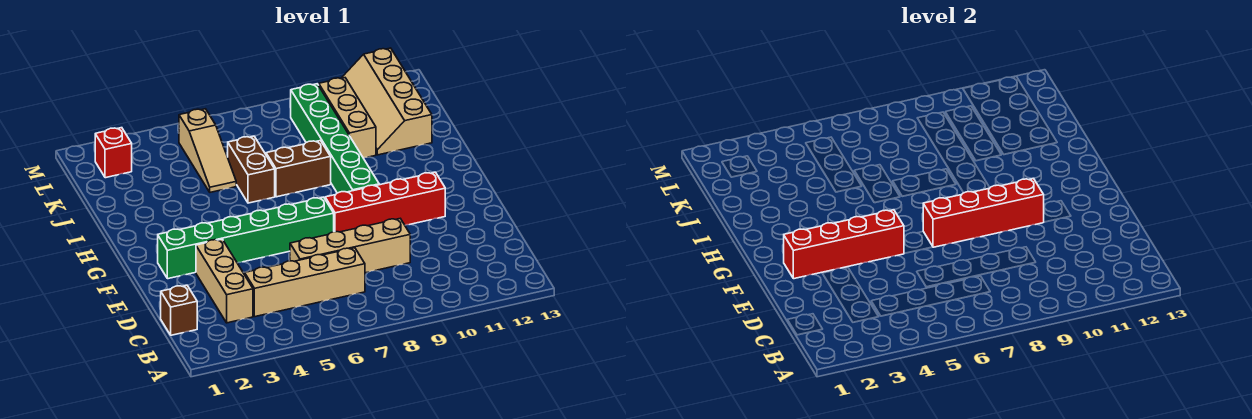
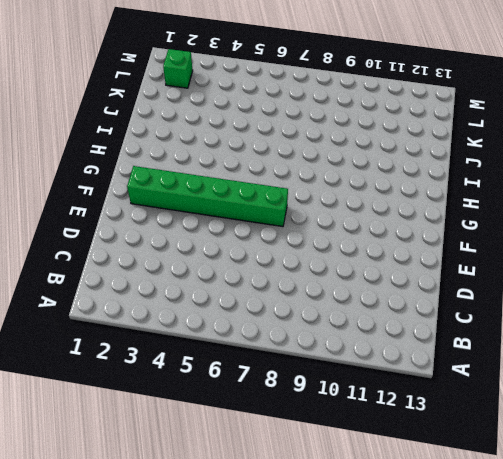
green 1x1 brick [163,49,193,88] -> red 1x1 brick [95,128,132,178]
none -> brown 1x1 brick [161,285,197,335]
none -> tan 1x3 brick [196,239,253,323]
none -> tan 1x4 brick [245,248,365,317]

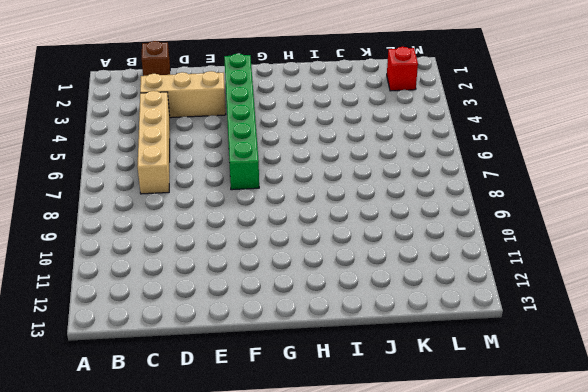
none -> tan 1x4 brick [290,219,410,273]
none -> red 1x4 brick [325,172,445,232]
none -> green 1x6 brick [291,84,380,193]

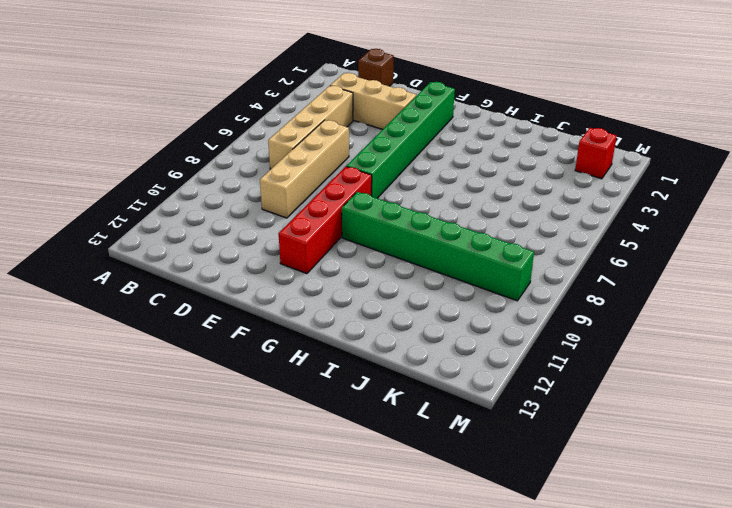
none -> brown 1x2 brick [228,136,275,203]
none -> brown 1x2 brick [266,141,331,197]
none -> tan 1x3 slope [179,109,236,192]

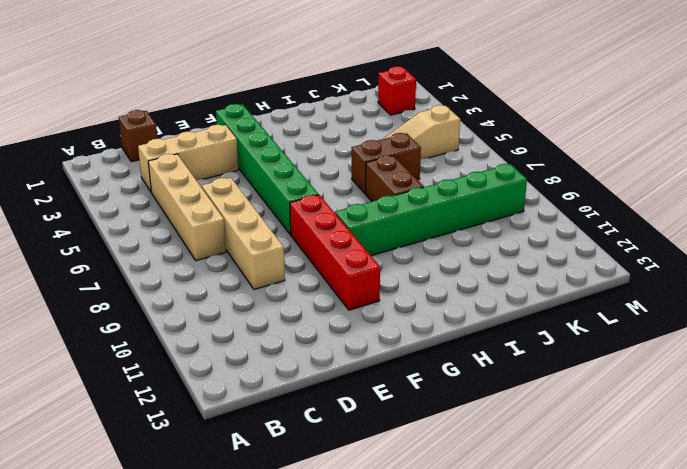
none -> tan 1x3 brick [319,78,376,158]
none -> tan 2x4 slope [342,48,432,155]
none -> red 1x4 brick [784,210,904,279]

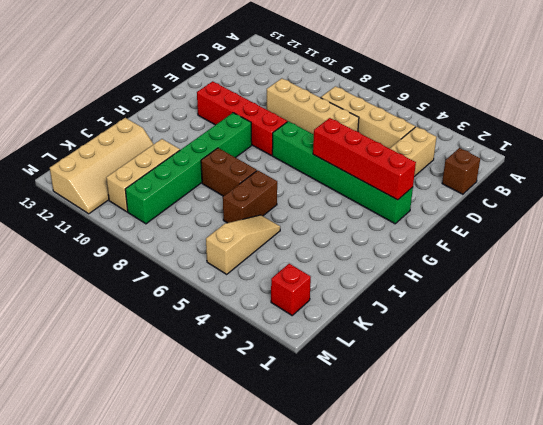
none -> red 1x4 brick [923,178,1044,247]

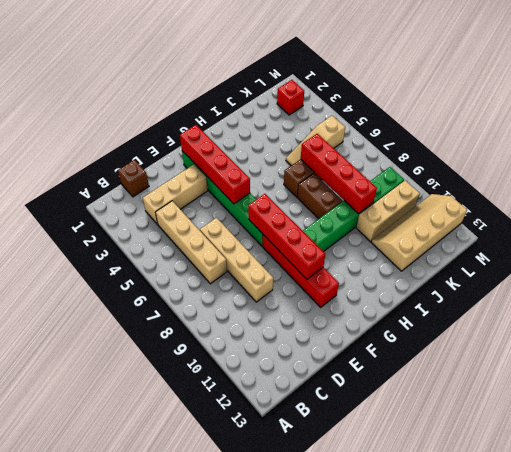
red 1x4 brick [301,134,377,214] -> none

